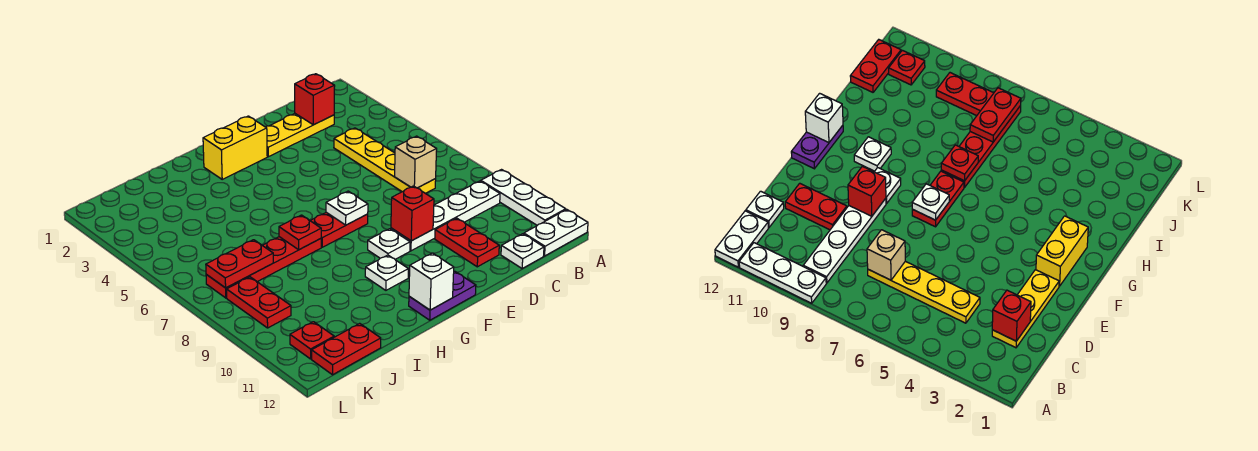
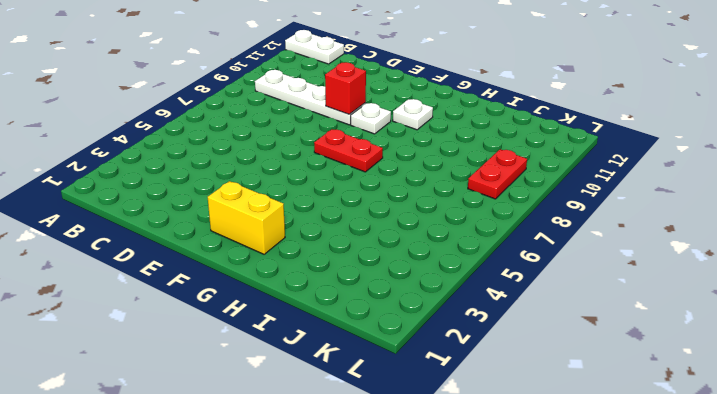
none -> white 1x3 plate [481,170,566,225]
none -> yellow 1x3 plate [266,114,334,157]
none -> yellow 1x4 plate [334,128,436,193]

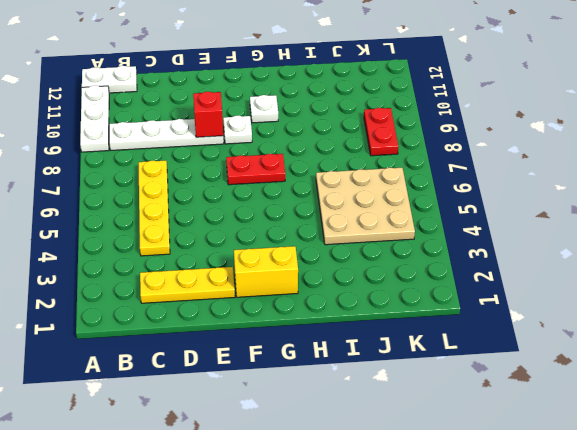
tan 3x3 plate [316,168,415,245] -> none
none -> white 1x1 plate [501,234,544,269]
none -> red 1x2 plate [435,218,499,267]
none -> purple 1x2 plate [409,271,476,320]

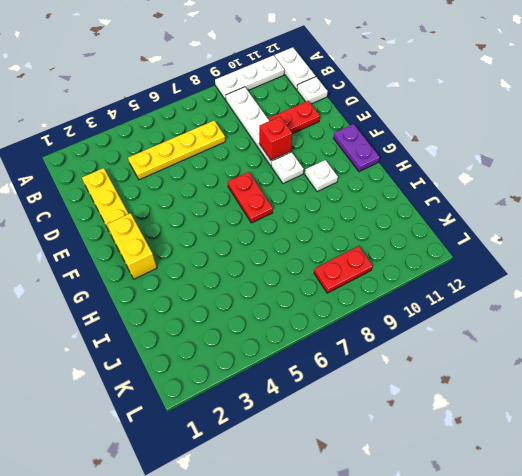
none -> red 1x4 plate [206,237,321,298]
none -> red 1x2 plate [312,323,381,375]
none -> red 1x1 plate [290,322,334,359]

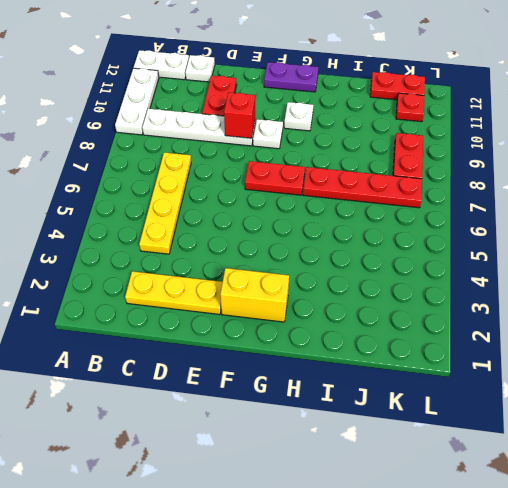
none -> red 1x1 brick [295,74,335,125]
none -> tan 1x1 brick [395,136,437,188]
none -> white 1x1 plate [326,191,368,225]

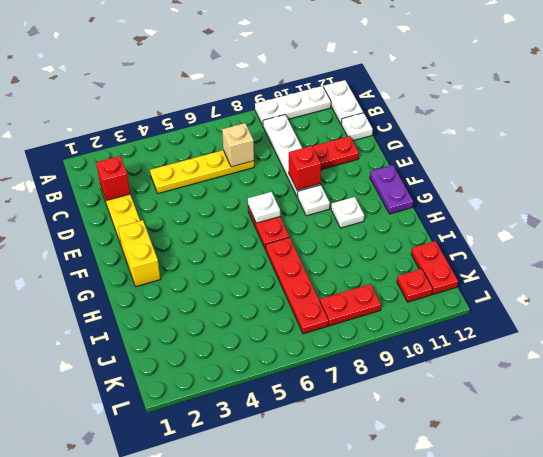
none -> white 1x1 brick [409,253,454,310]
none -> red 1x1 plate [279,215,321,250]
none -> red 1x2 plate [206,240,273,288]

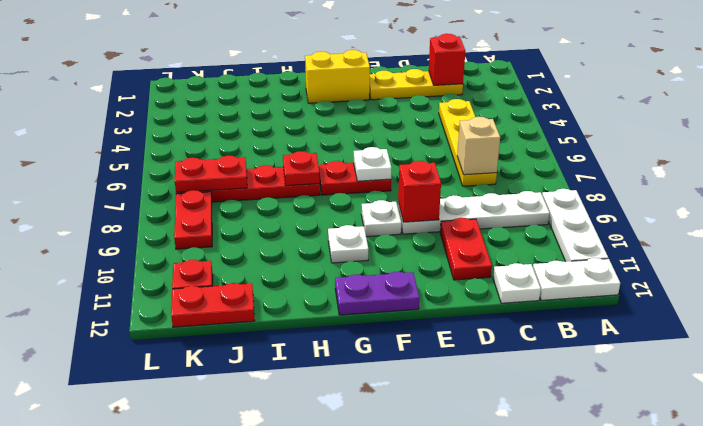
none -> white 1x1 brick [409,253,454,310]

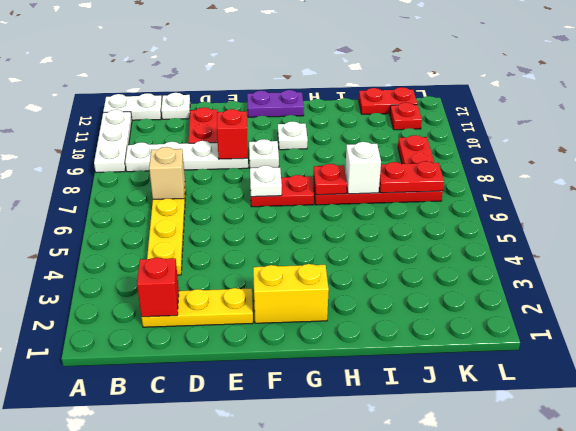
white 1x1 brick [345,142,381,194] -> white 1x1 brick moved to [409,253,454,310]

